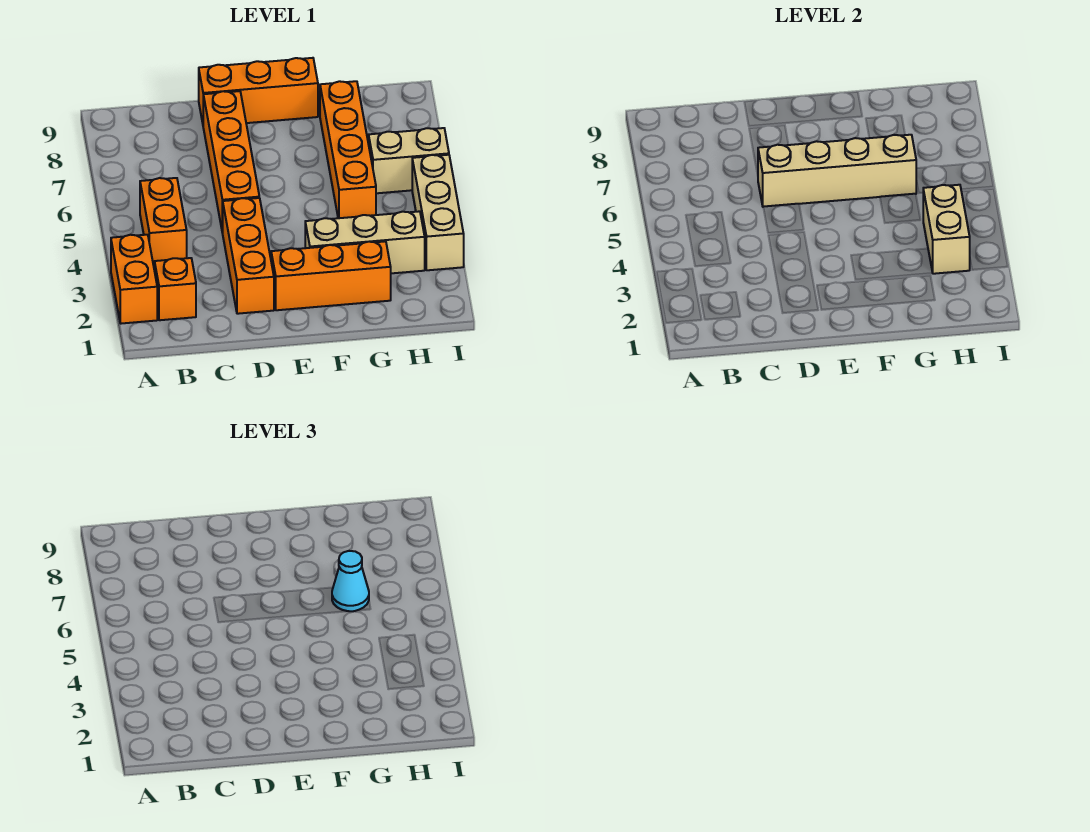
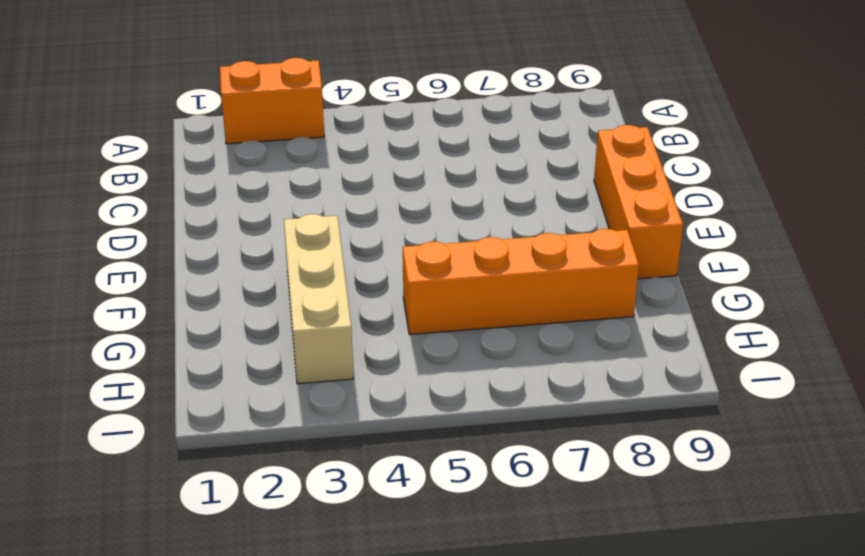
none -> orange 1x1 brick [155,258,196,320]
none -> orange 1x2 brick [140,178,187,266]
none -> orange 1x3 brick [223,198,274,314]

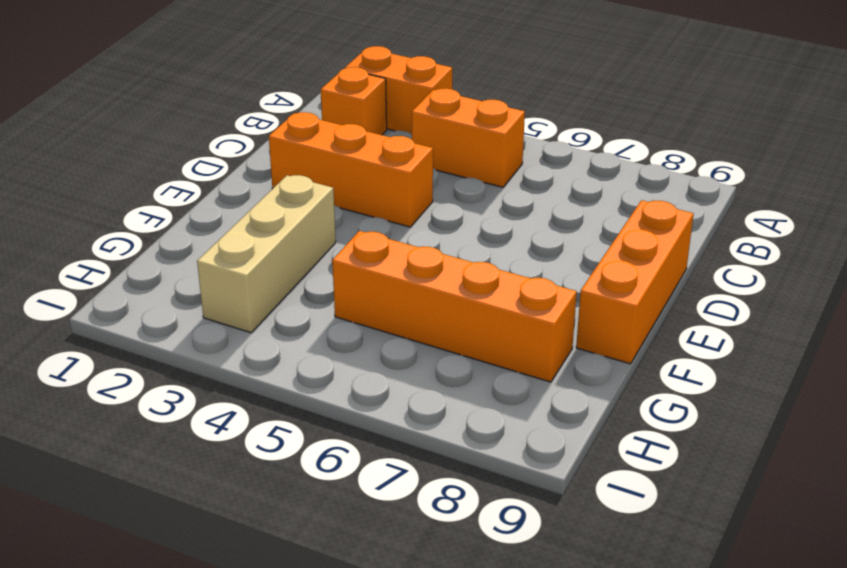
none -> orange 1x4 brick [203,91,259,233]
none -> orange 1x3 brick [271,241,391,310]
none -> tan 1x2 brick [369,128,449,193]

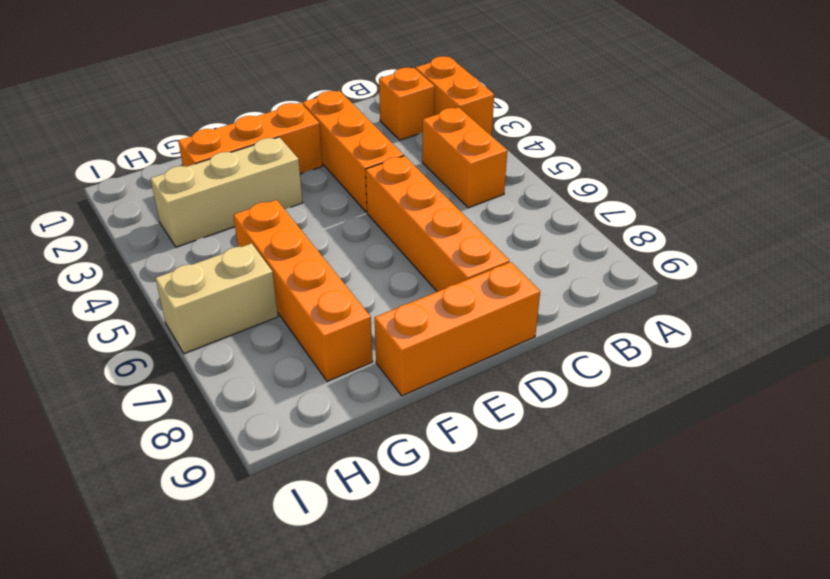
none -> tan 1x3 brick [412,155,464,270]
none -> tan 1x4 brick [758,135,916,207]
none -> tan 1x2 brick [923,185,970,274]

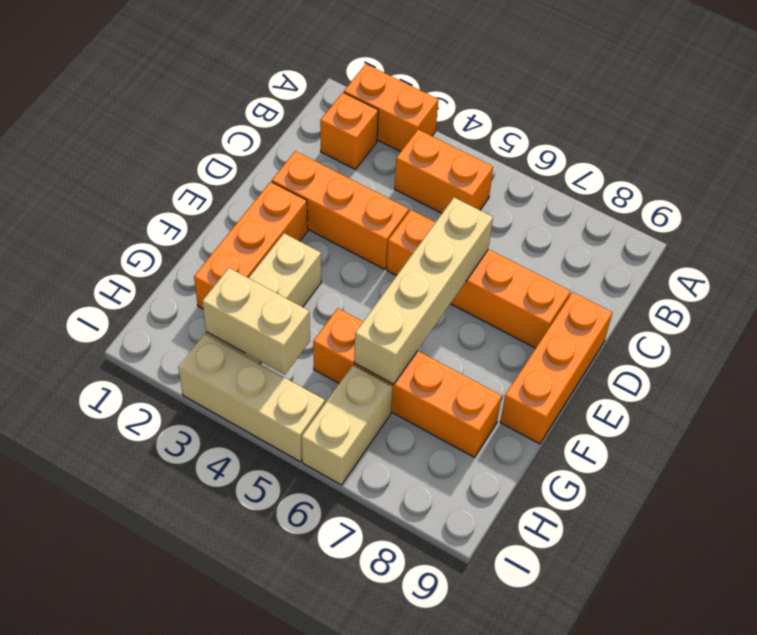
none -> cyan 1x1 cone [332,551,369,611]

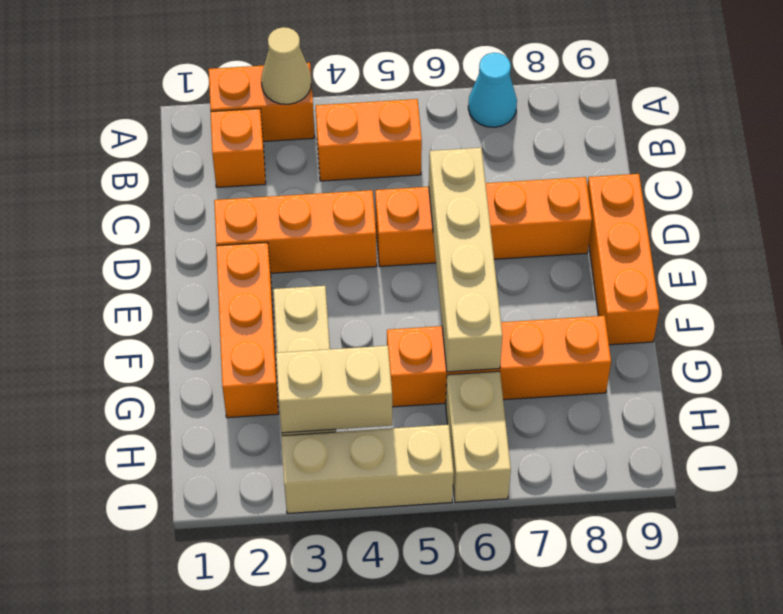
tan 1x1 cone [261,27,311,104] -> none
cyan 1x1 cone [468,53,517,127] -> cyan 1x1 cone moved to [332,551,369,611]

